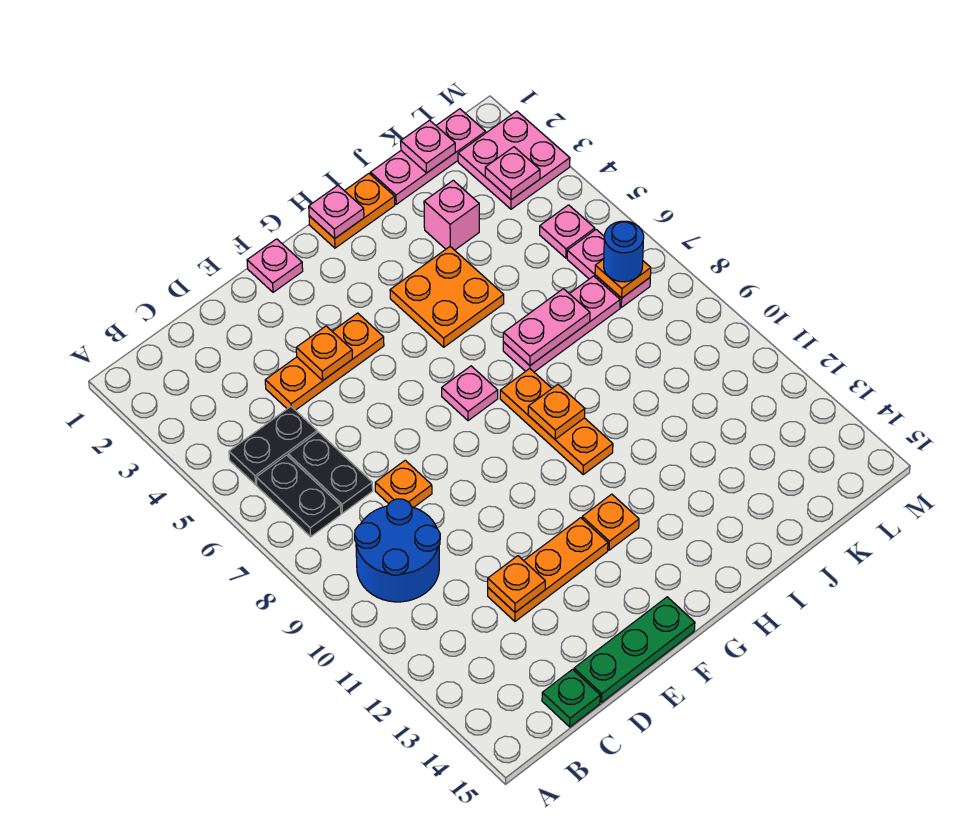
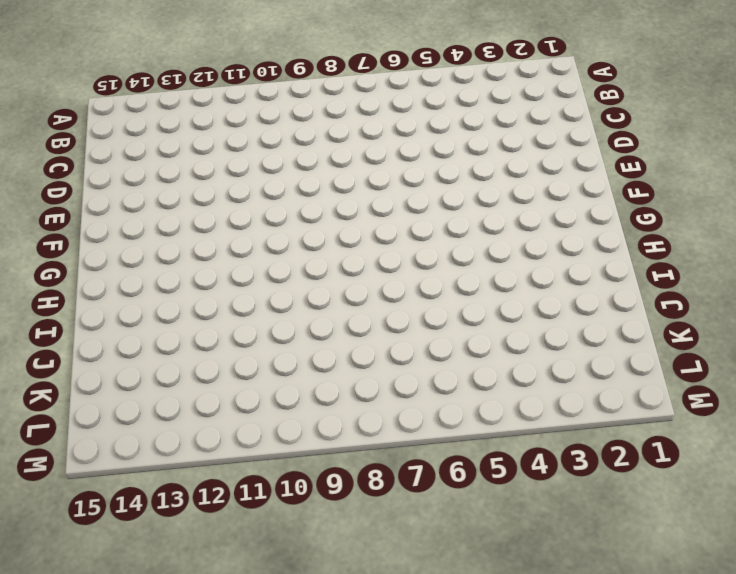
none -> black 1x2 plate [229,407,317,485]
none -> black 1x2 plate [256,455,341,537]
none -> blue 2x2 round brick [355,499,440,602]
none -> black 1x2 plate [288,432,373,513]

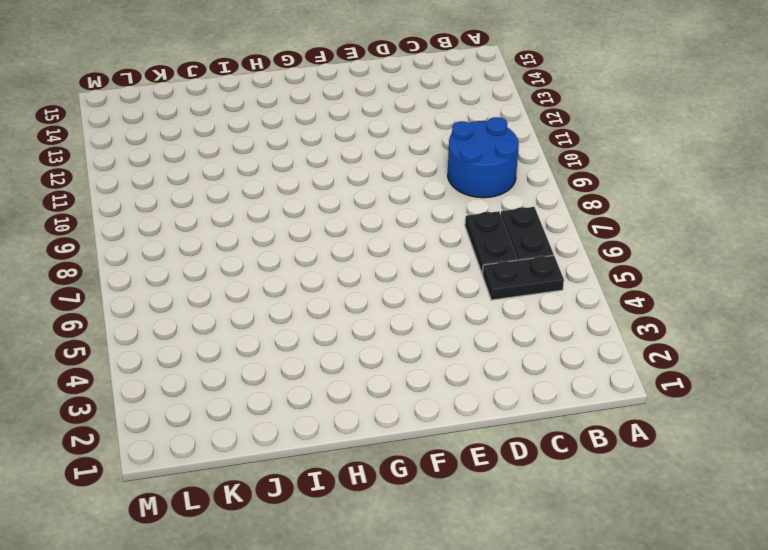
none -> green 1x1 plate [542,669,600,727]
none -> orange 1x3 plate [265,313,384,410]
none -> orange 1x1 plate [375,460,432,507]
none -> orange 1x3 plate [488,518,608,621]

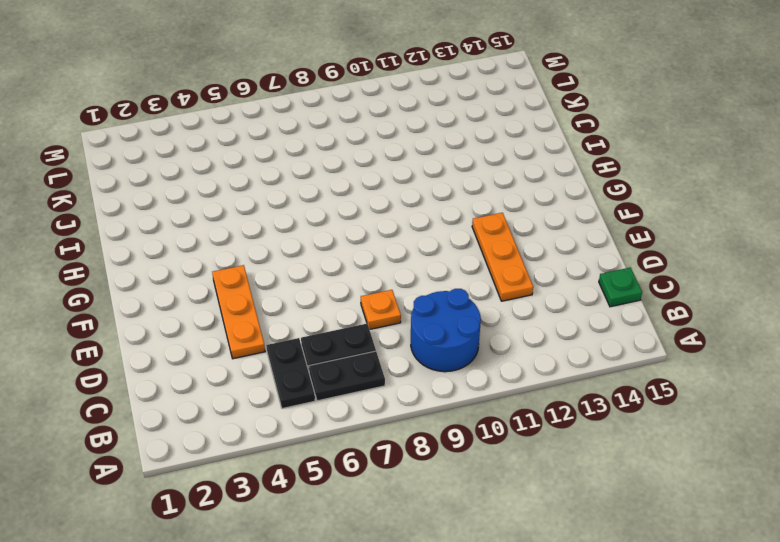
none -> green 1x3 plate [574,597,695,702]
none -> pink 1x1 plate [247,239,303,292]
none -> pink 1x1 plate [442,366,498,421]
none -> orange 1x1 plate [582,494,639,550]

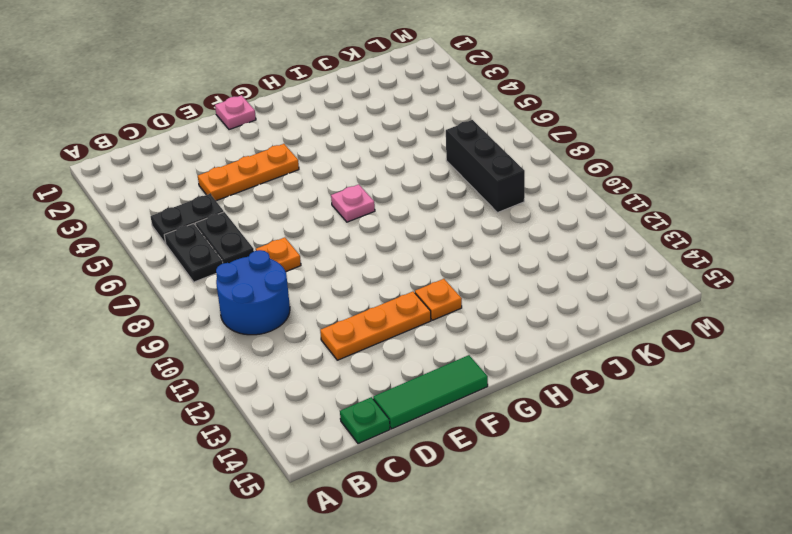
green 1x3 tile [373,355,488,429] -> green 1x3 plate [574,597,695,702]
black 1x3 brick [446,120,525,213] -> pink 1x3 plate [503,276,620,372]
none -> orange 1x2 plate [309,174,395,248]
none -> orange 2x2 plate [390,247,504,347]
none -> orange 1x3 plate [500,369,613,474]
none -> pink 1x3 plate [370,109,486,204]

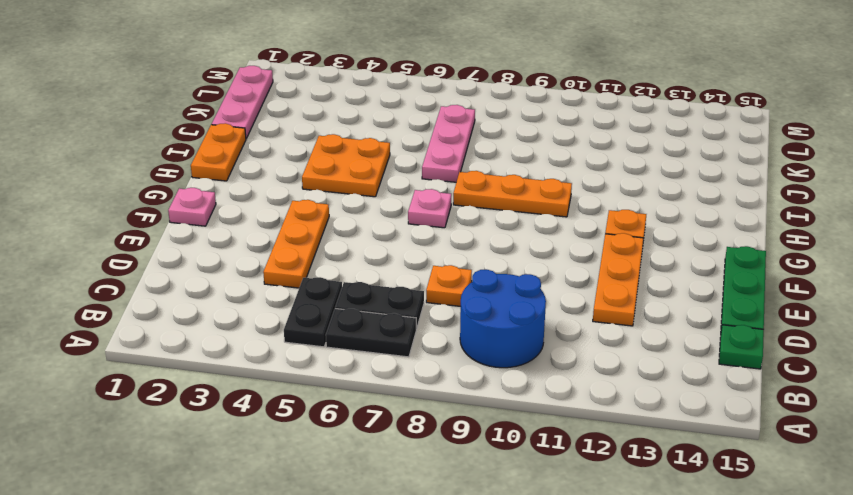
none -> pink 1x1 brick [424,180,479,250]
none -> pink 2x2 plate [458,111,570,209]
none -> pink 1x1 plate [540,205,595,258]
none -> pink 1x2 plate [567,230,650,307]

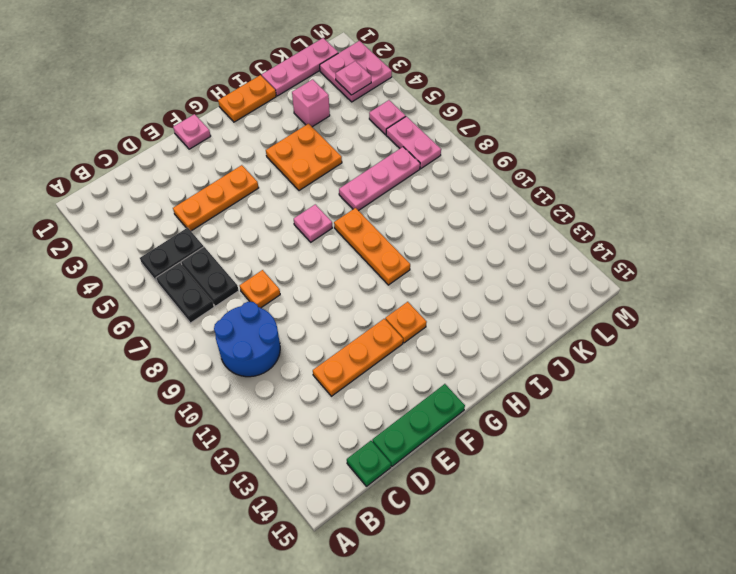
none -> orange 1x1 plate [488,556,545,612]
none -> orange 1x1 plate [296,326,352,380]
none -> pink 1x1 plate [309,186,364,239]
none -> orange 1x1 plate [528,384,585,439]

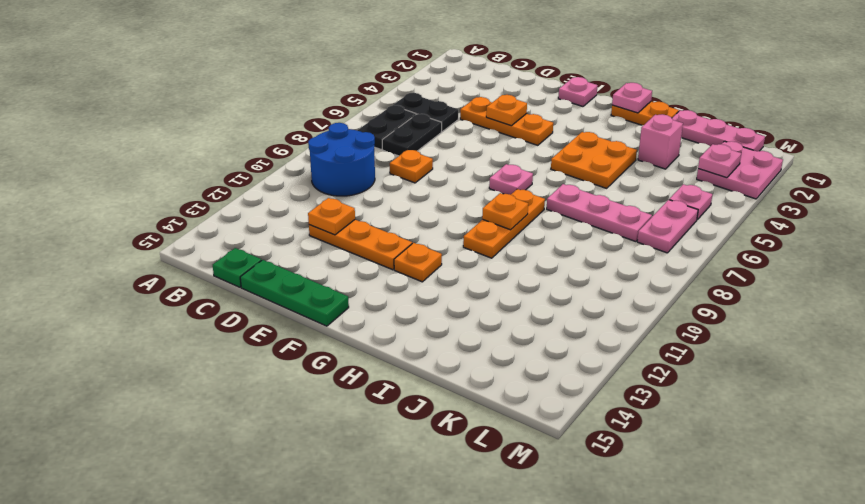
none -> pink 1x2 plate [503,289,590,365]
none -> pink 1x1 plate [401,120,455,173]
none -> orange 1x1 plate [595,259,651,298]
none -> blue 1x1 round brick [604,221,644,282]

